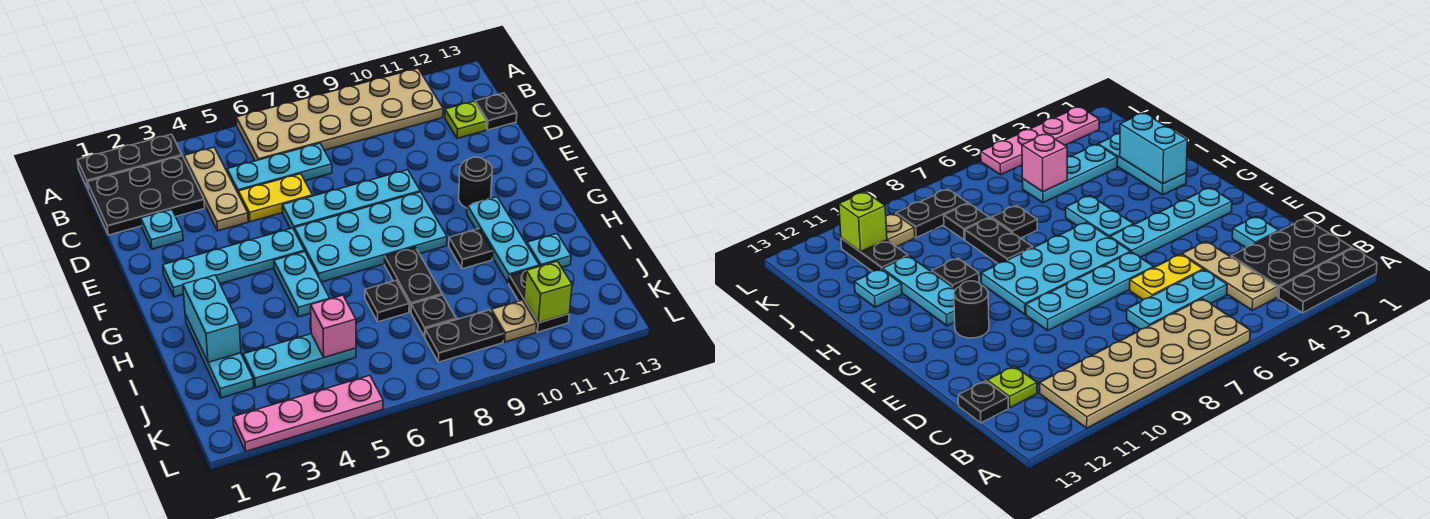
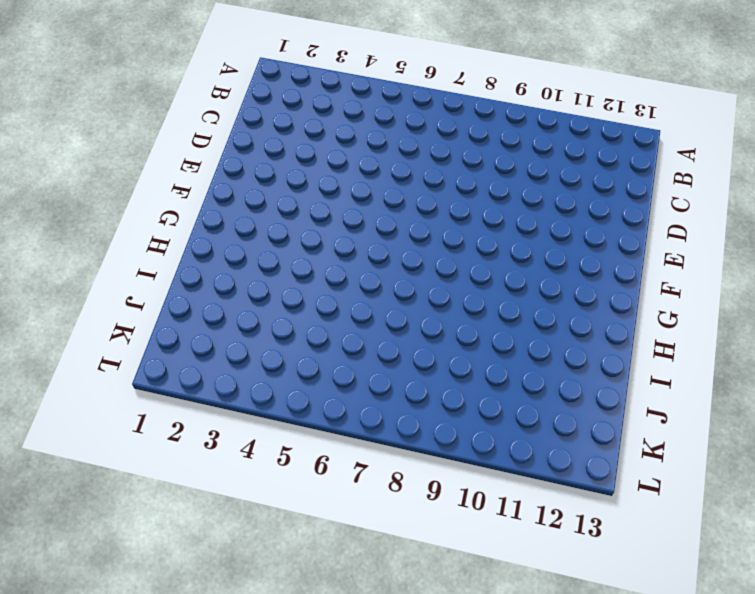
none -> black 1x3 plate [78,134,182,189]
none -> tan 2x6 plate [236,68,443,161]
none -> black 2x3 plate [87,156,205,235]

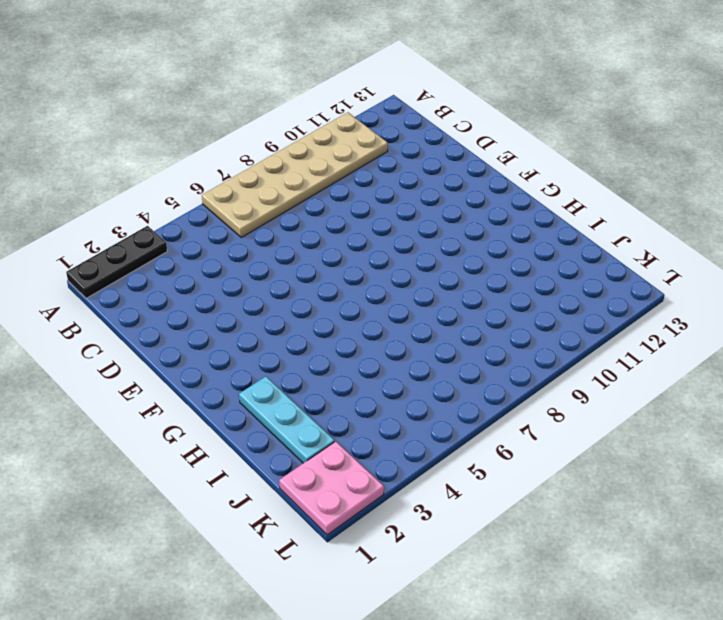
pink 2x2 plate [279,441,384,535] -> pink 1x4 plate [233,375,383,451]
none -> black 2x3 plate [87,156,205,235]
none -> tan 1x3 plate [184,147,248,231]
none -> cyan 1x3 plate [227,143,332,194]

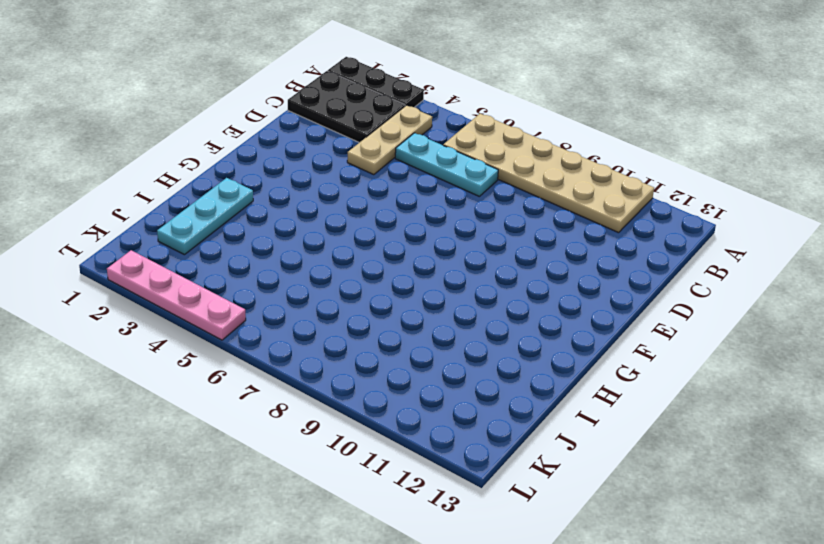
none -> lime 1x1 plate [445,101,487,138]
none -> black 1x1 plate [475,93,517,130]
none -> cyan 1x1 plate [141,209,183,249]

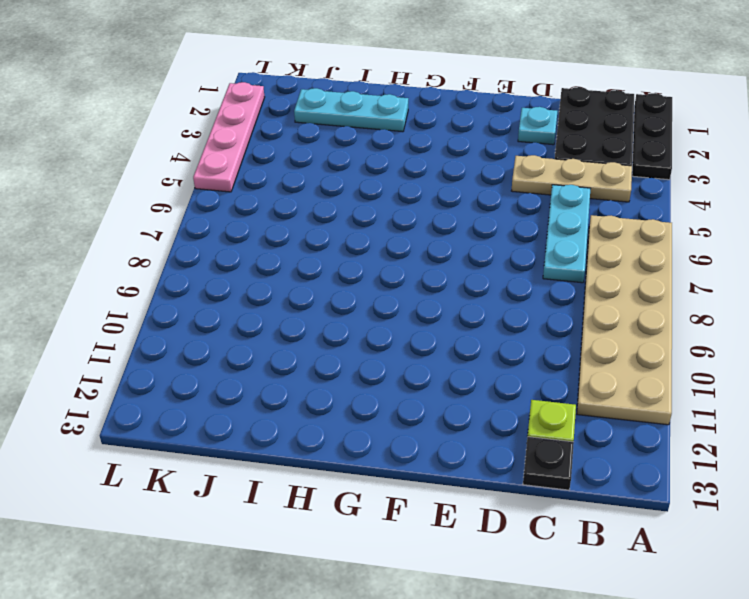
none -> yellow 1x2 plate [238,174,312,222]
none -> cyan 1x4 plate [282,170,420,229]
none -> cyan 1x4 plate [163,228,305,297]

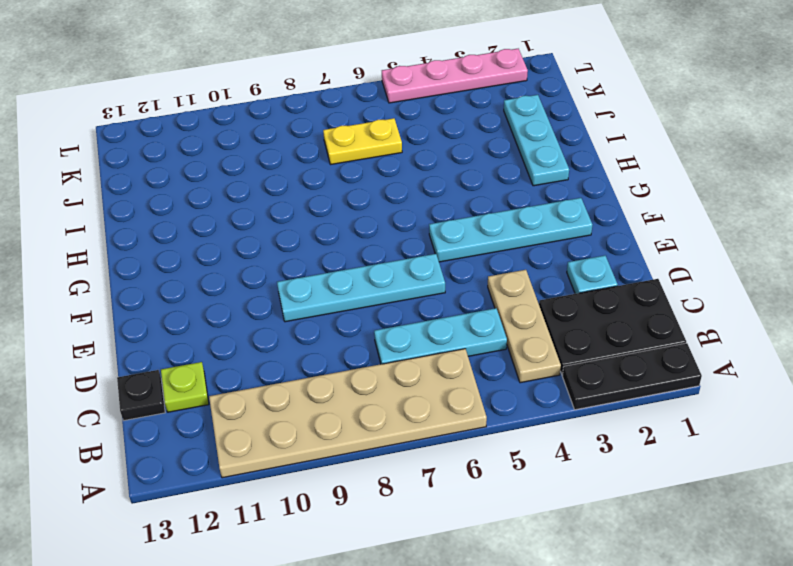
yellow 1x2 plate [323,118,402,165] -> yellow 1x2 plate moved to [238,174,312,222]
none -> cyan 2x4 plate [294,192,447,282]
none -> black 1x1 round brick [459,157,492,208]
none -> cyan 1x2 plate [274,252,330,317]

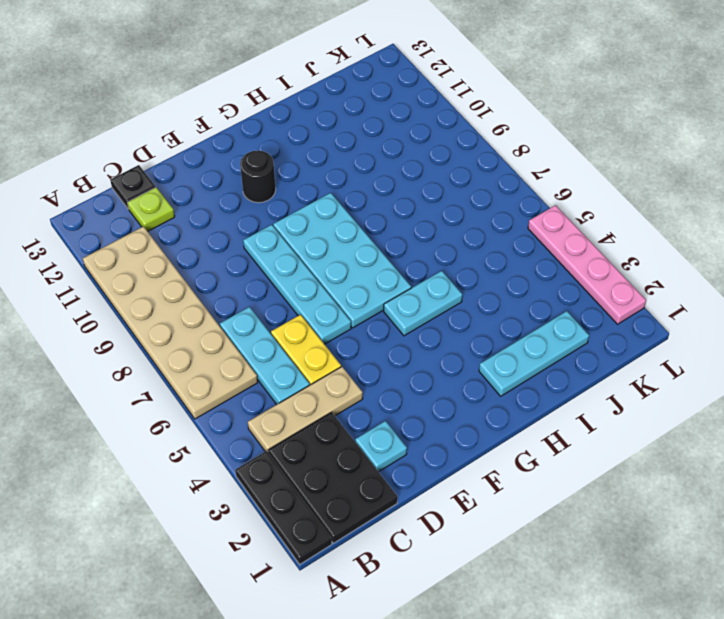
none -> cyan 1x4 plate [163,228,305,297]
none -> cyan 1x3 plate [467,197,539,283]
none -> black 1x2 plate [385,247,442,312]

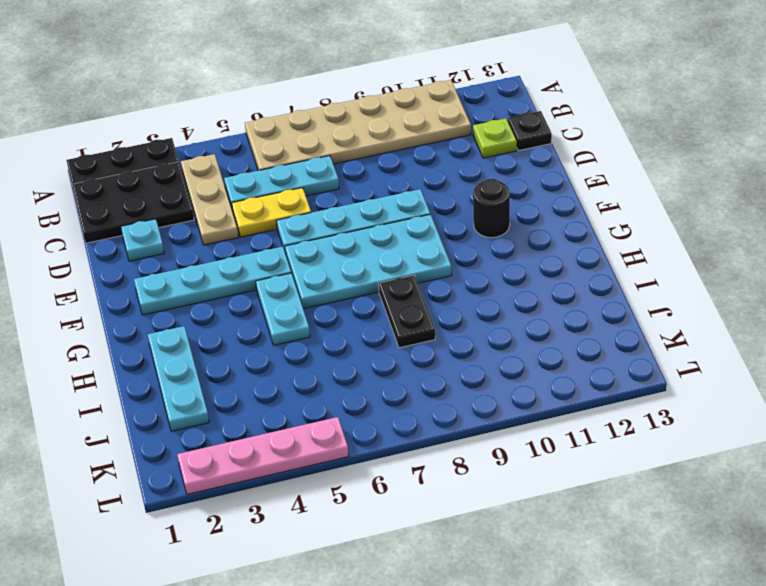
none -> cyan 1x3 plate [467,197,539,283]
none -> black 1x1 plate [449,229,493,269]
none -> black 1x1 plate [365,281,409,322]

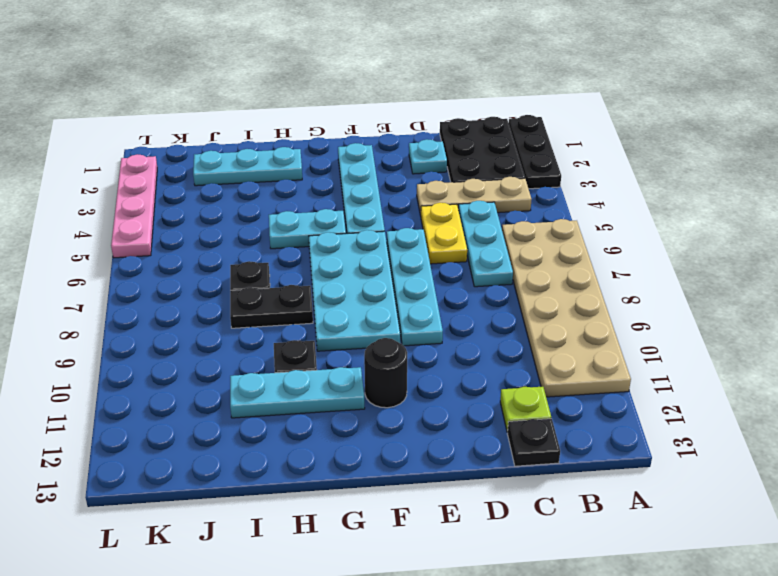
none -> cyan 1x1 plate [527,234,571,267]
none -> cyan 1x3 plate [243,334,356,388]
none -> black 1x1 plate [411,295,456,337]

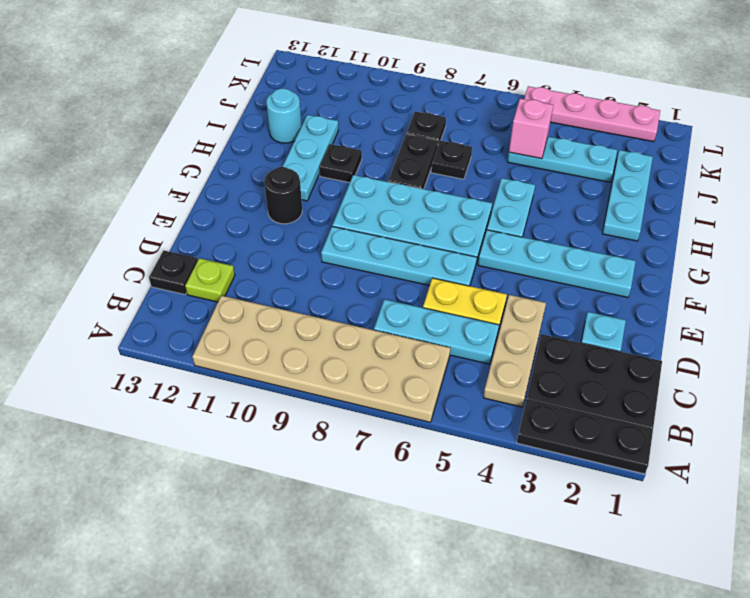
cyan 1x1 round brick [266,89,302,143] -> cyan 1x1 plate [527,234,571,267]
none -> black 1x2 plate [509,271,569,332]
none -> black 1x2 plate [425,310,504,362]
none -> tan 1x1 plate [491,300,537,342]

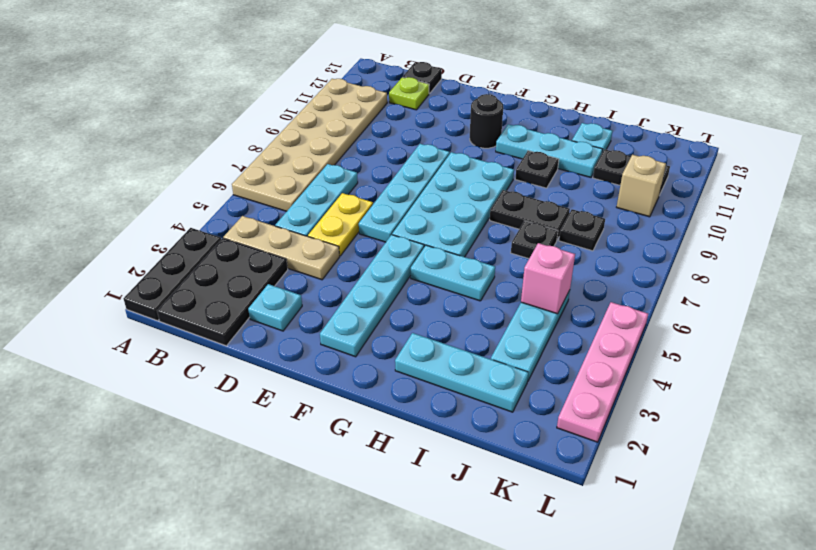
tan 1x1 brick [617,155,666,217] -> tan 1x1 plate [491,300,537,342]
none -> black 1x2 plate [425,310,504,362]
none -> cyan 1x2 brick [183,275,241,362]
none -> lime 1x1 brick [524,261,572,323]

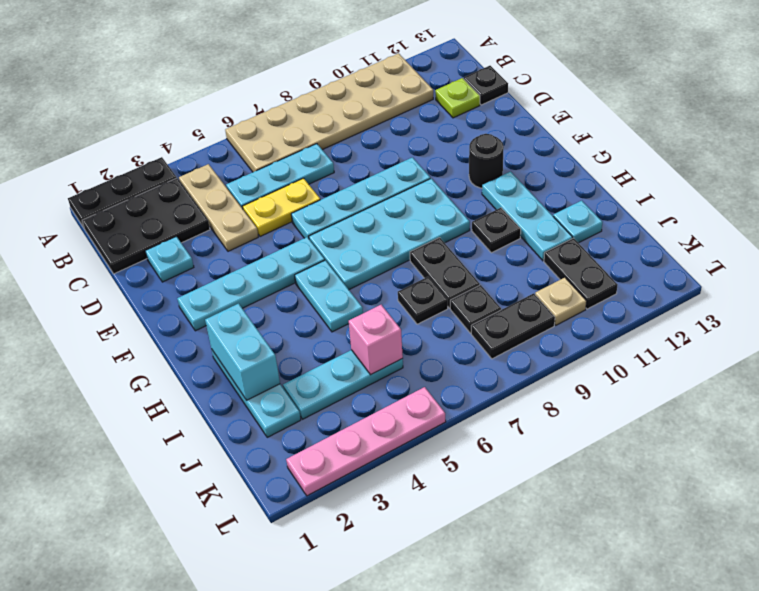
none -> lime 1x1 brick [524,261,572,323]

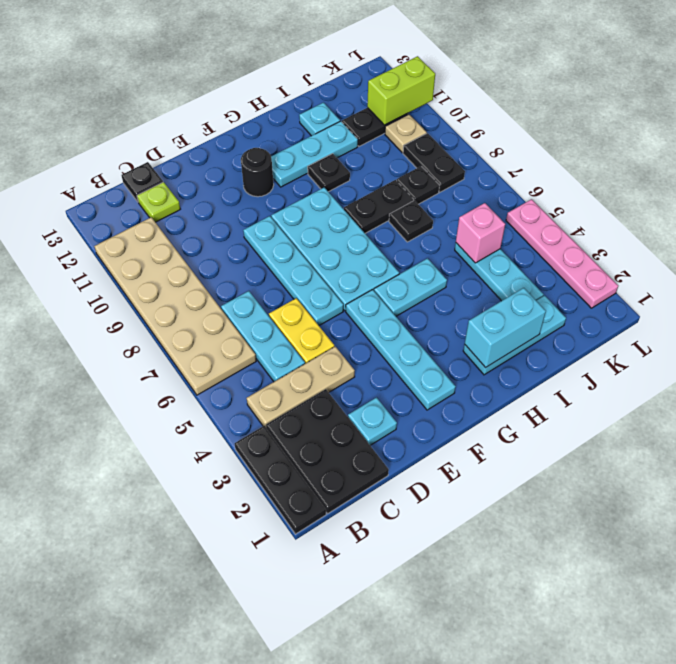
lime 1x2 brick [367,56,435,125] -> lime 1x1 brick [524,261,572,323]

